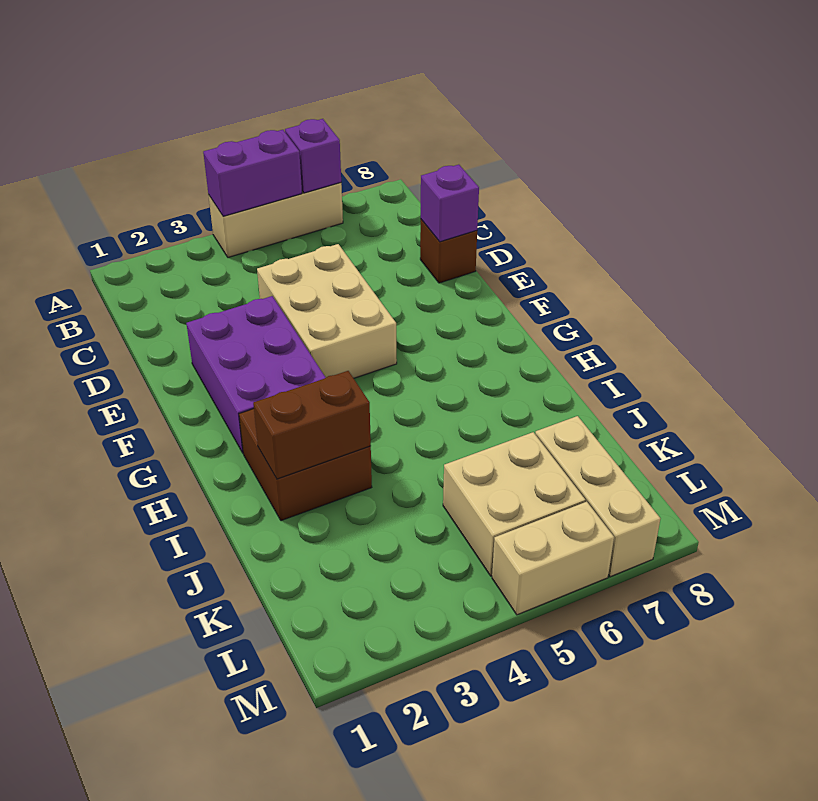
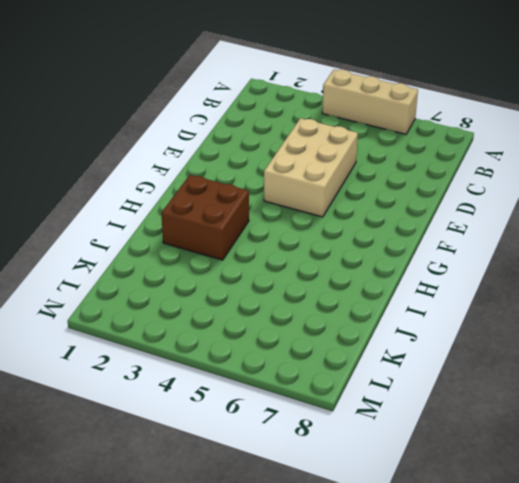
none -> brown 1x1 brick [420,220,477,283]
none -> purple 2x3 brick [186,296,326,453]
none -> tan 2x2 brick [443,432,585,576]

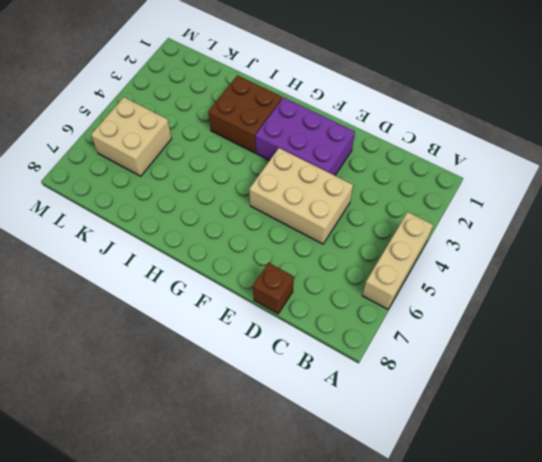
none -> tan 1x3 brick [535,416,661,577]
none -> tan 1x2 brick [492,502,614,615]
none -> purple 1x2 brick [203,130,302,216]

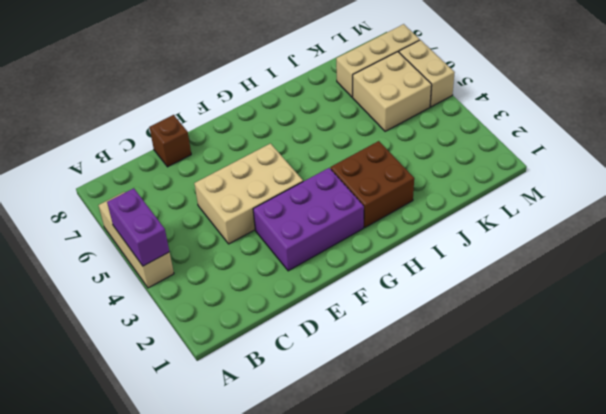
none -> purple 1x1 brick [285,119,341,193]
none -> purple 1x1 brick [421,165,479,242]
none -> brown 1x2 brick [253,371,371,479]

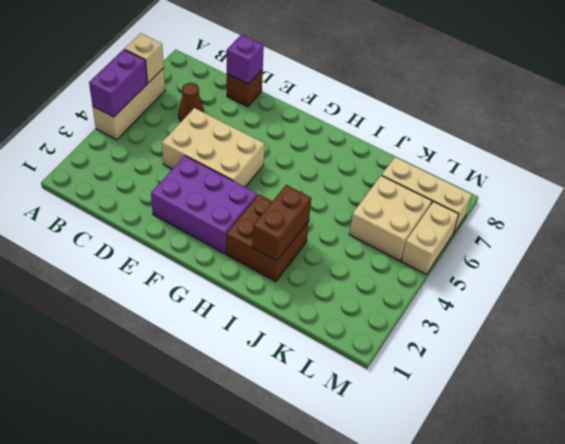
tan 1x1 brick [124,33,164,83] -> purple 1x1 brick [285,119,341,193]
brown 1x1 cone [178,83,204,121] -> none

